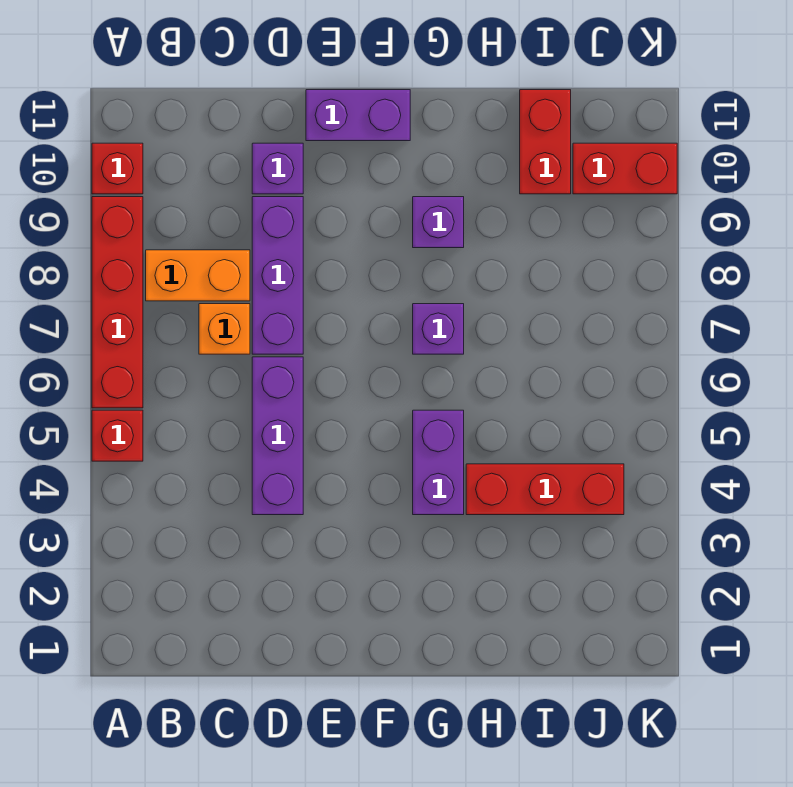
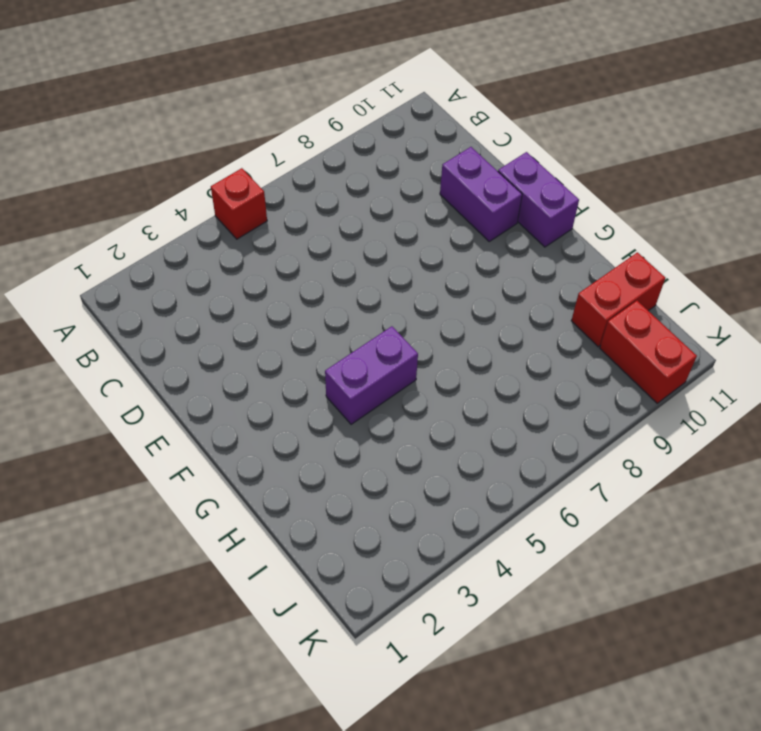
purple 1x2 brick [440,147,522,241] -> purple 1x1 brick [252,143,303,194]
none -> red 1x4 brick [92,197,143,408]
none -> red 1x1 brick [92,143,143,194]
none -> orange 1x2 brick [146,250,250,301]

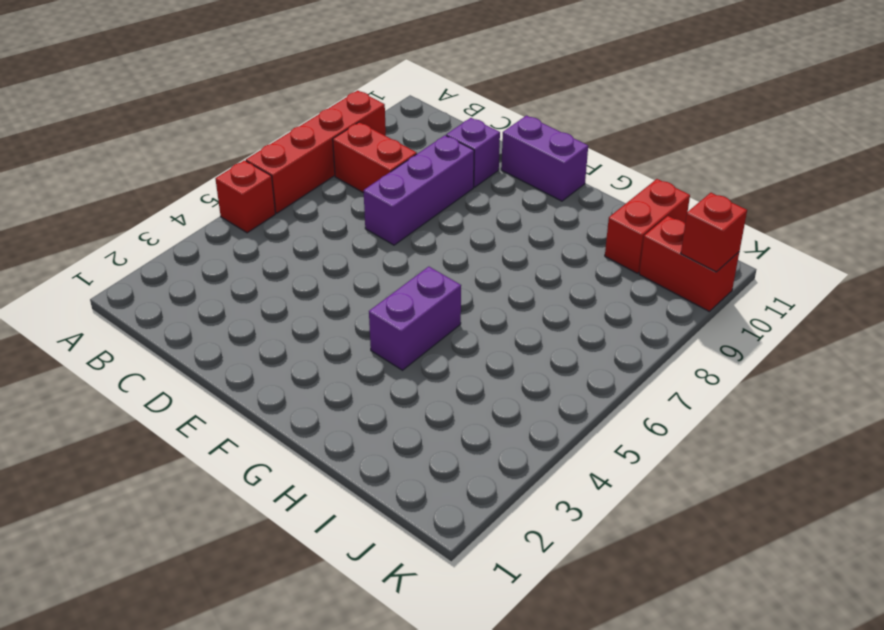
red 1x2 brick [333,122,417,193] -> orange 1x2 brick [146,250,250,301]
red 1x1 brick [681,193,747,272] -> red 1x1 brick moved to [92,143,143,194]
none -> orange 1x1 brick [199,304,250,354]
none -> purple 1x3 brick [252,357,303,515]
none -> purple 1x1 brick [413,304,464,354]

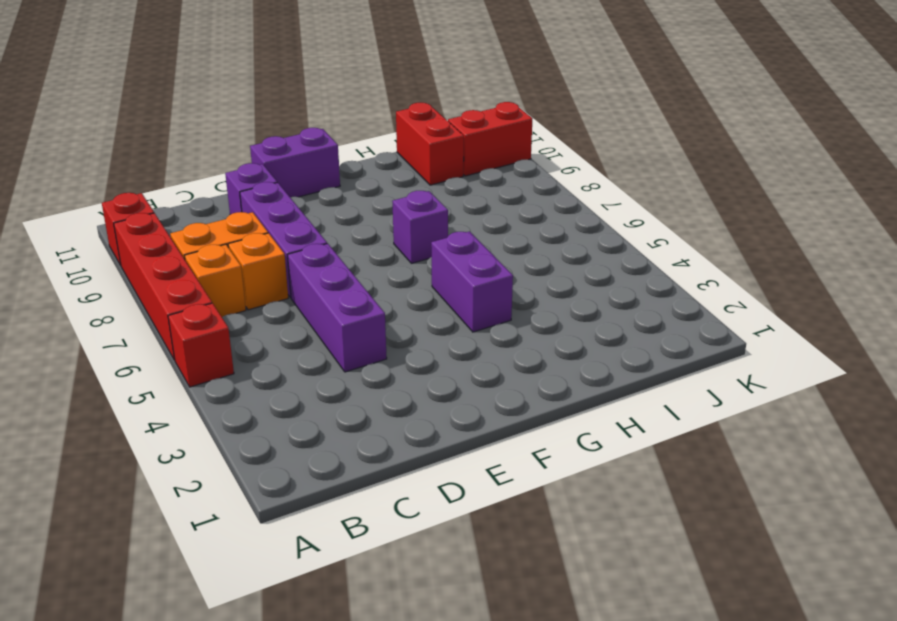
orange 1x1 brick [184,244,246,317] -> none
none -> purple 1x1 brick [413,197,464,248]
none -> red 1x3 brick [466,464,624,515]

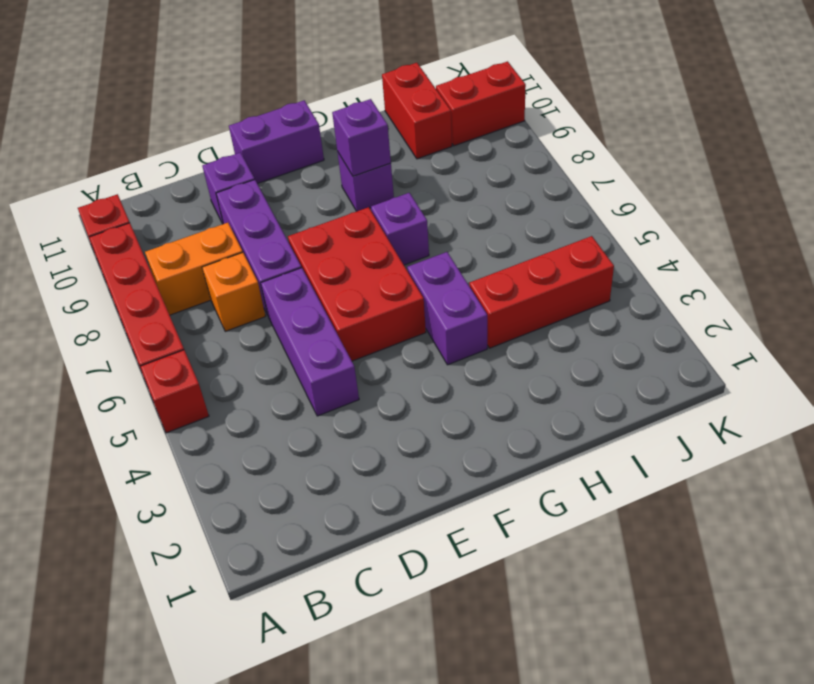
red 2x3 brick [288,207,426,361] -> none
purple 1x1 brick [332,99,391,176] -> none

